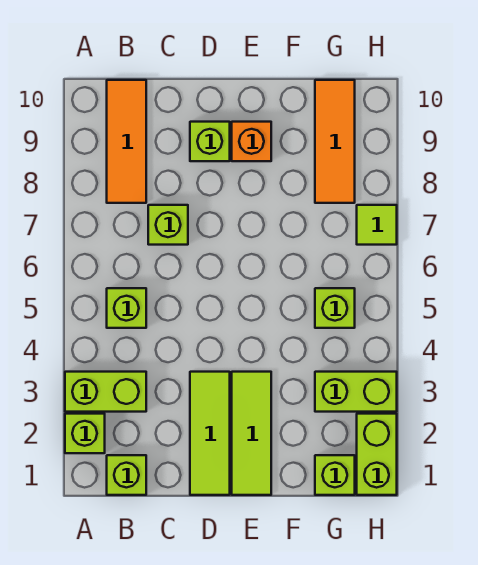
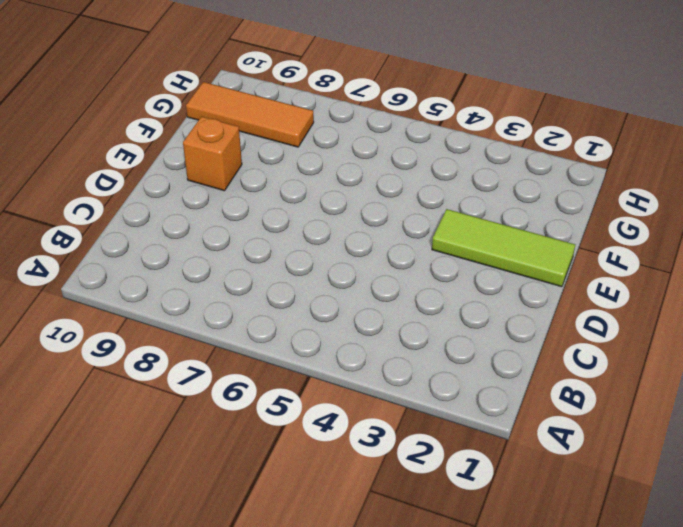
none -> lime 1x1 brick [65,414,105,453]
none -> lime 1x2 brick [65,372,146,412]
none -> lime 1x1 brick [107,455,146,495]

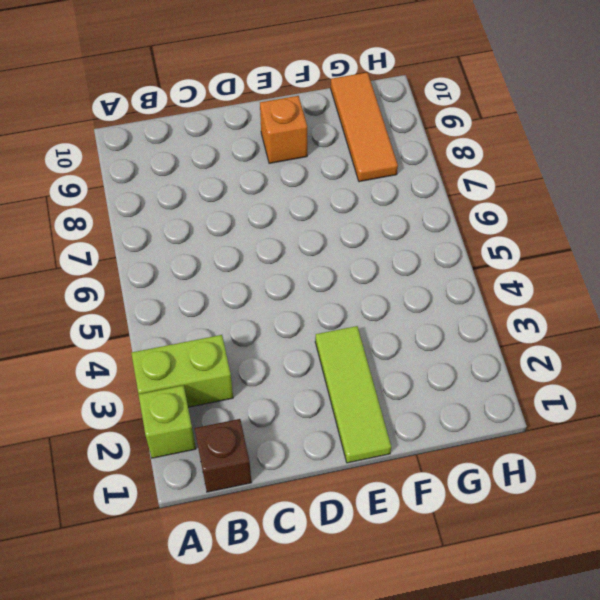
brown 1x1 brick [195,419,252,492] -> lime 1x1 brick [107,455,146,495]
none -> lime 1x1 brick [107,288,146,328]
none -> orange 1x3 tile [107,80,146,203]
none -> lime 1x1 brick [148,205,188,245]

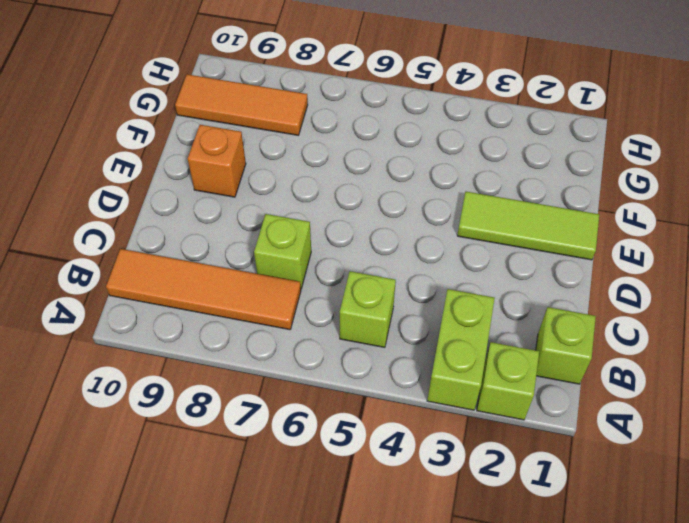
orange 1x4 tile [106,249,301,330] -> orange 1x3 tile [107,80,146,203]
none -> lime 1x3 tile [190,372,230,495]
none -> lime 1x1 brick [190,122,230,161]
none -> lime 1x1 brick [315,455,355,495]

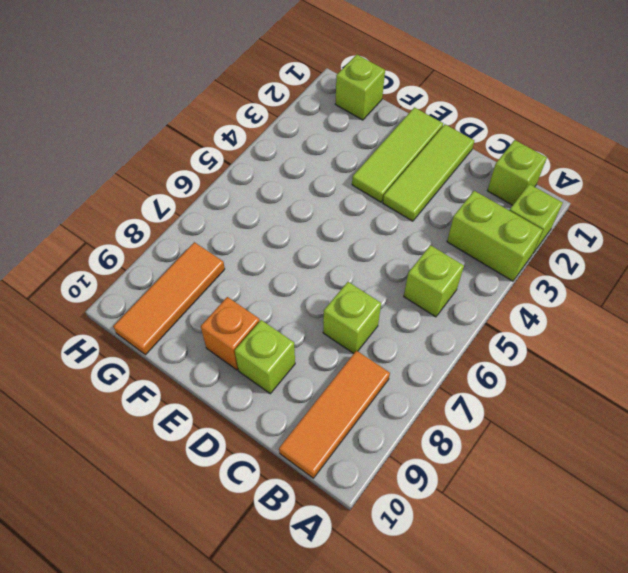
none -> lime 1x2 brick [315,372,397,412]
none -> lime 1x1 brick [315,288,355,328]
none -> lime 1x2 brick [357,414,397,495]

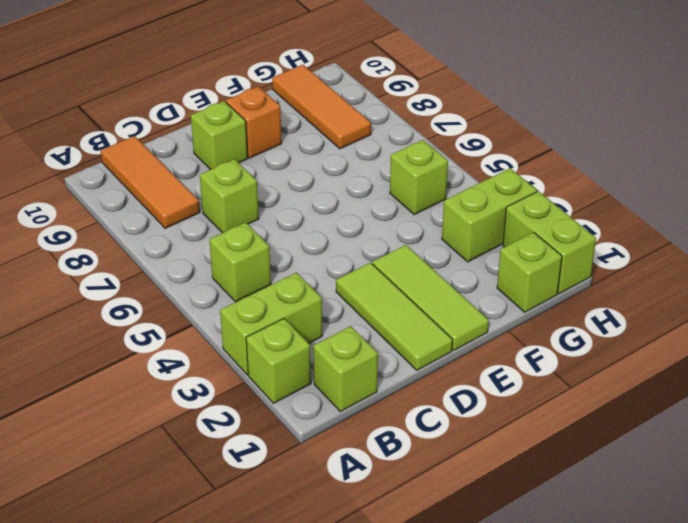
none -> lime 1x1 tile [357,205,397,245]

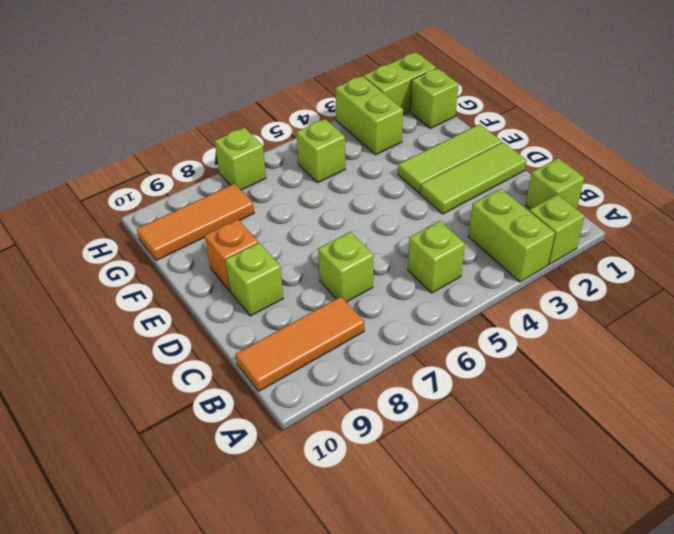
lime 1x1 brick [215,128,266,190] -> lime 1x1 tile [357,205,397,245]

